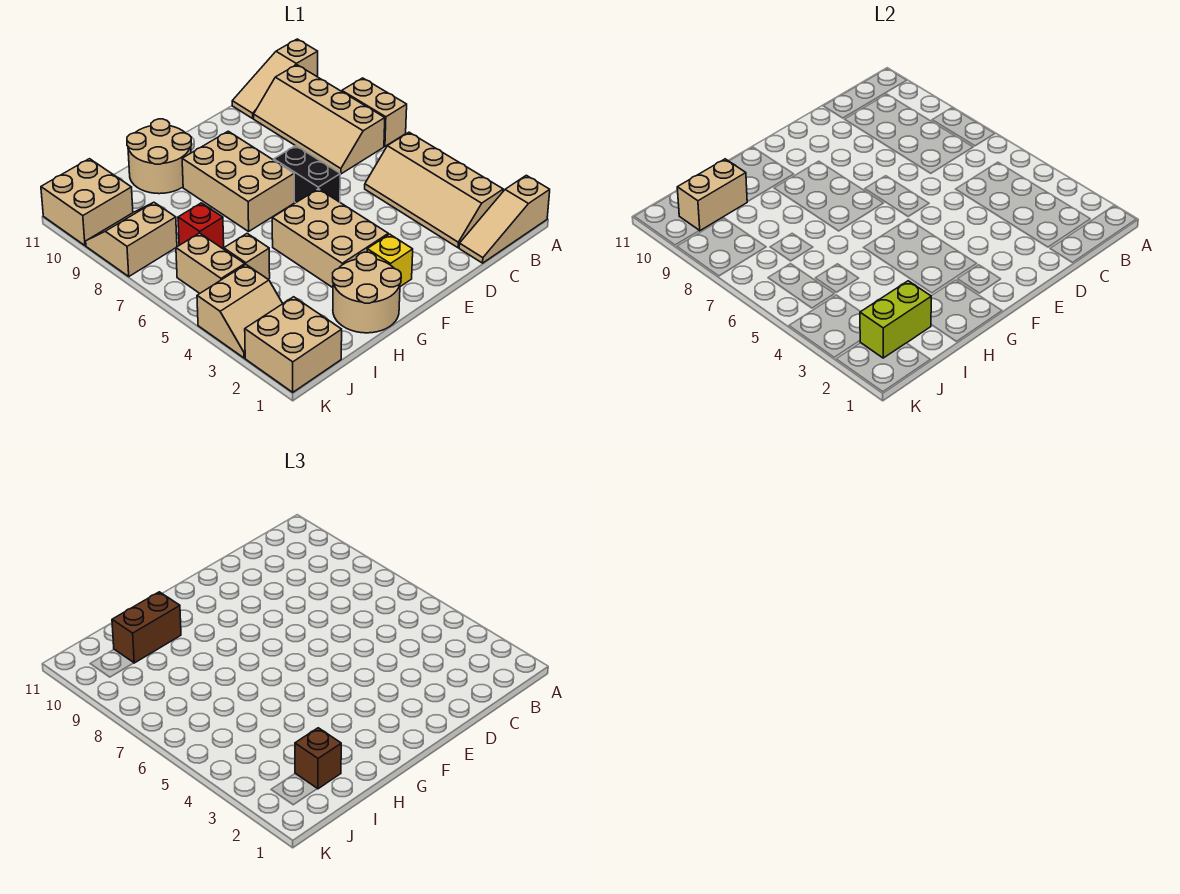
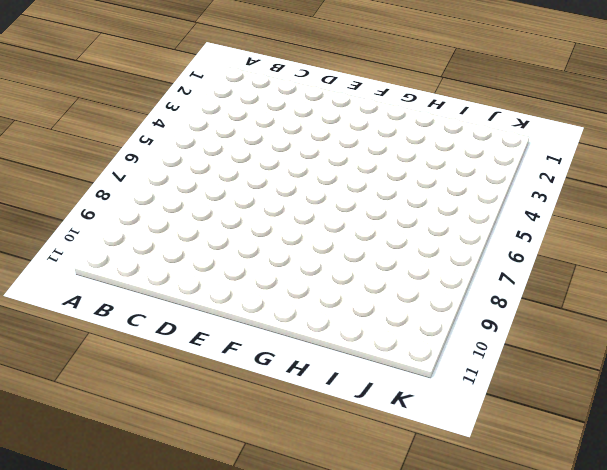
none -> tan 1x3 slope [459,175,550,263]
none -> tan 1x2 brick [342,78,407,146]
none -> tan 1x3 slope [232,39,318,118]

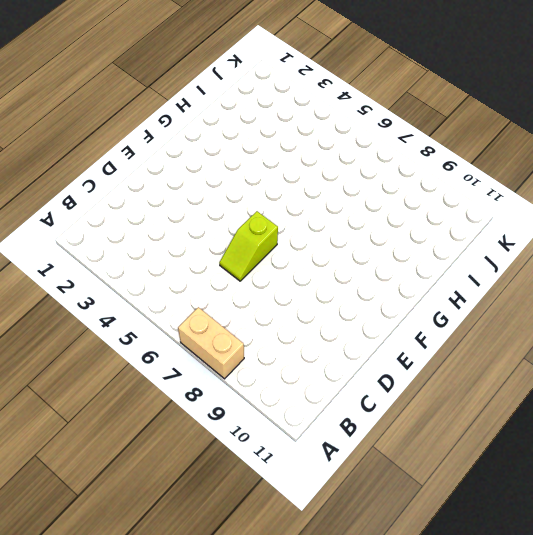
lime 1x2 slope [219,211,278,281] -> black 1x2 brick [274,146,340,203]
none -> tan 1x3 slope [459,175,550,263]
none -> tan 1x3 slope [232,39,318,118]
none -> tan 2x4 slope [365,132,503,248]

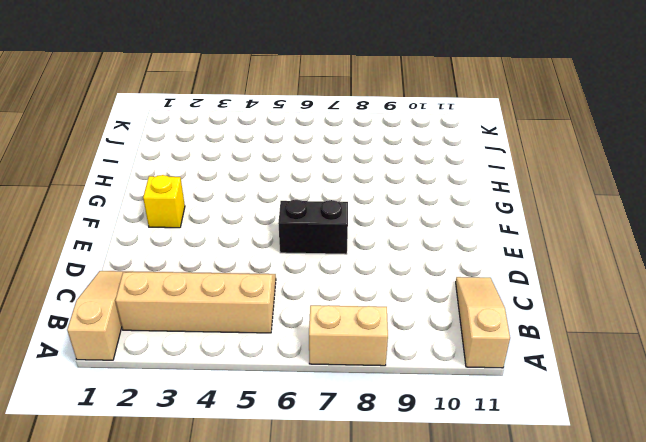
none -> tan 2x4 slope [254,65,385,174]
none -> tan 2x3 brick [272,189,388,288]
none -> tan 2x3 brick [182,131,294,231]

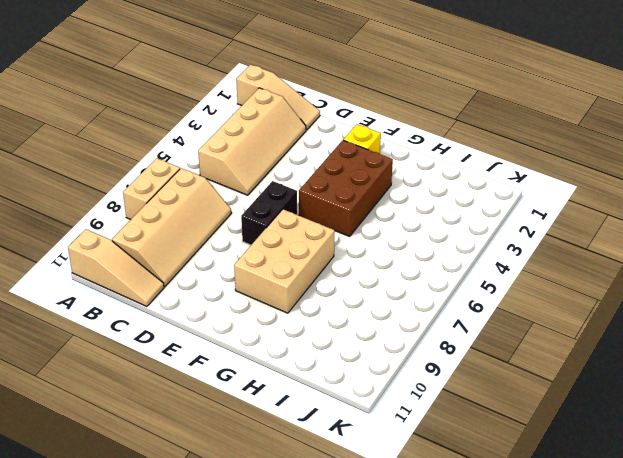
brown 2x3 brick [299,140,393,236] -> tan 2x3 brick [272,189,388,288]
none -> tan 2x2 round brick [333,252,401,333]
none -> tan 2x2 round brick [127,119,191,194]
none -> tan 1x1 brick [224,234,270,279]

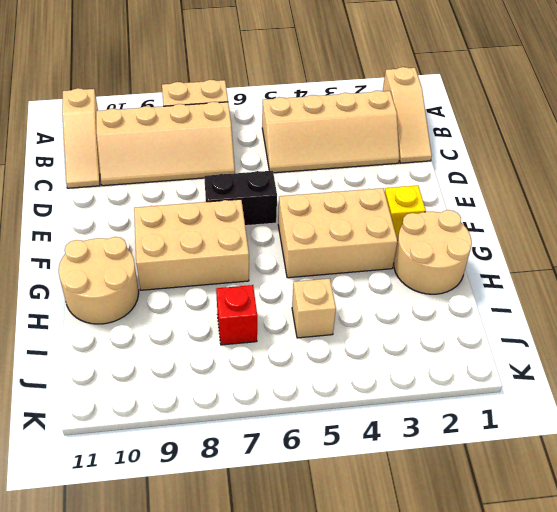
none -> tan 2x2 brick [245,297,342,392]
none -> tan 2x2 slope [197,265,283,358]
none -> tan 1x2 brick [176,233,245,293]

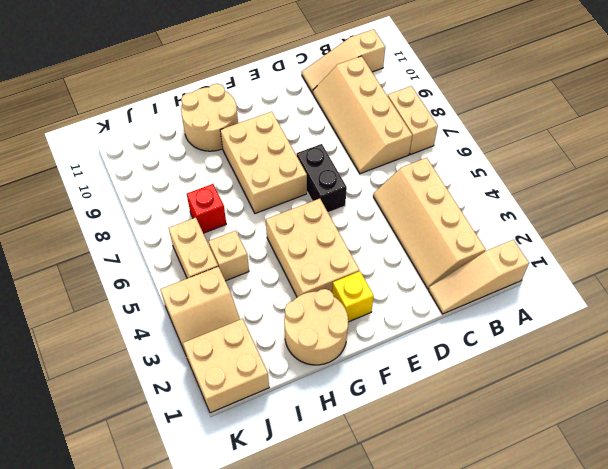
none -> tan 2x2 slope [86,202,177,276]
none -> tan 2x2 brick [41,159,133,246]
none -> lime 1x2 brick [860,281,931,358]

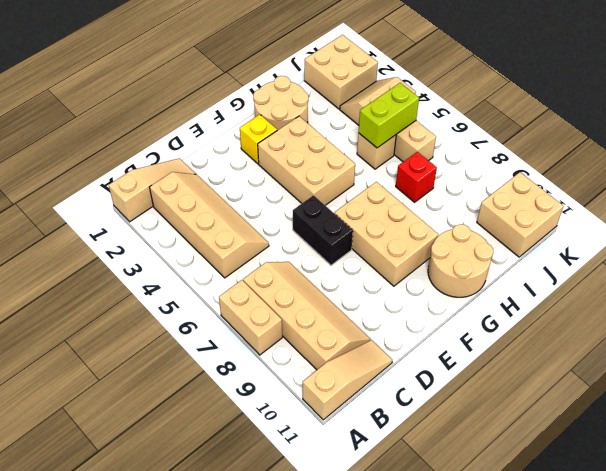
lime 1x2 brick [358,83,419,148] -> lime 1x2 brick moved to [860,281,931,358]
none -> tan 2x2 slope [86,202,177,276]
none -> tan 1x2 brick [677,159,747,231]
none -> brown 1x2 brick [112,592,181,663]

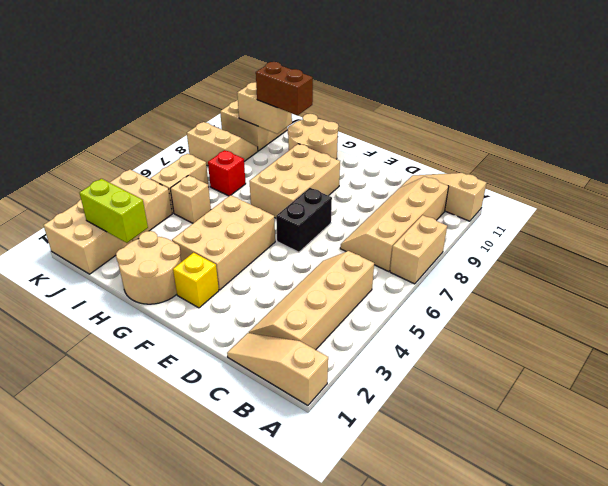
none -> brown 1x1 brick [295,728,341,789]

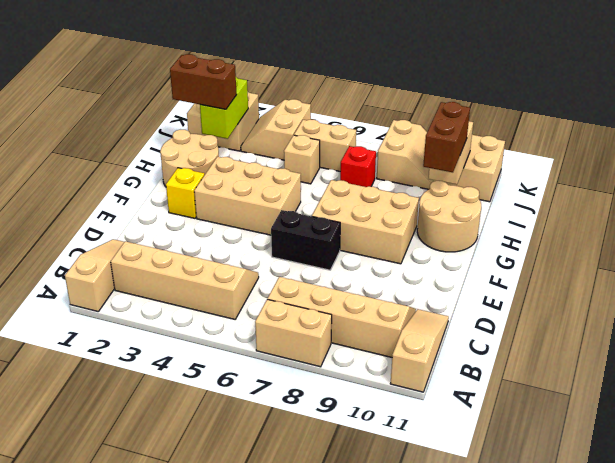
brown 1x2 brick [170,54,237,109] -> brown 1x1 brick [295,728,341,789]

